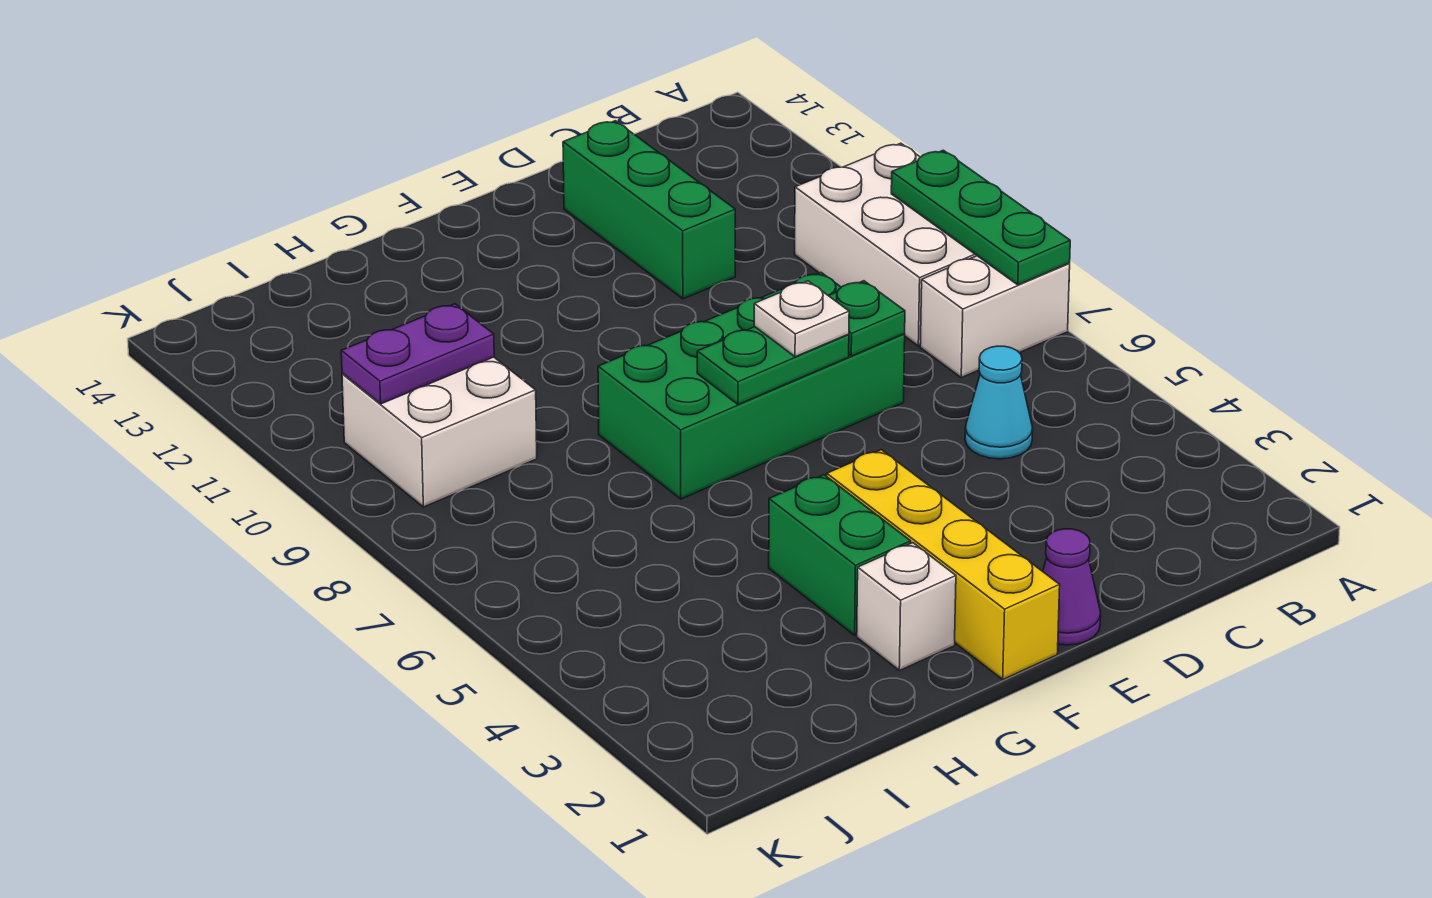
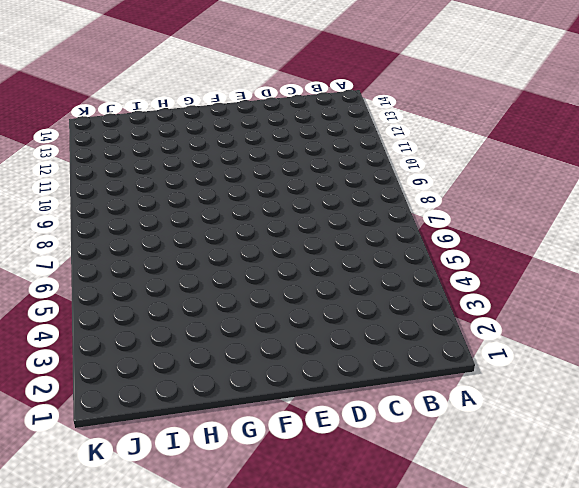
none -> white 1x2 brick [920,256,1070,378]
none -> white 2x3 brick [795,143,977,346]
none -> cyan 1x1 cone [965,346,1033,459]

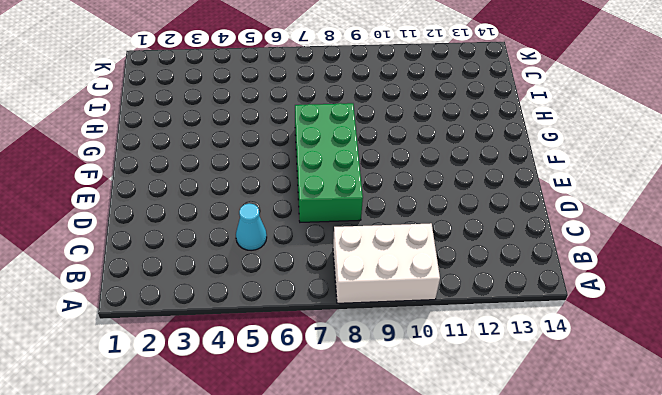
none -> white 1x2 brick [920,256,1070,378]
none -> green 1x3 brick [563,121,735,299]
none -> purple 1x1 cone [1043,529,1101,645]

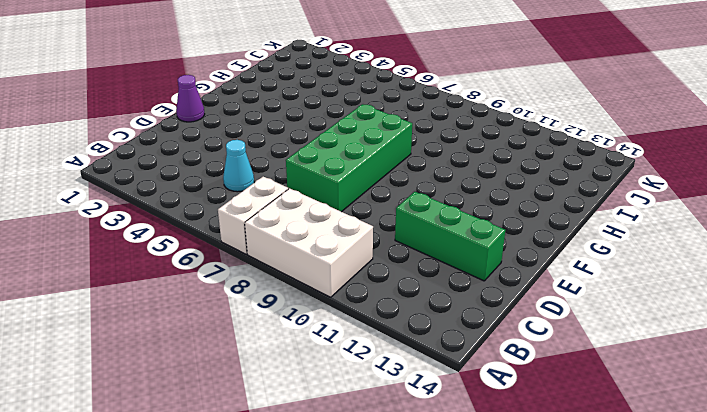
none -> yellow 1x4 brick [827,450,1060,679]
none -> white 1x1 brick [857,543,956,671]
none -> green 1x2 brick [769,475,911,635]

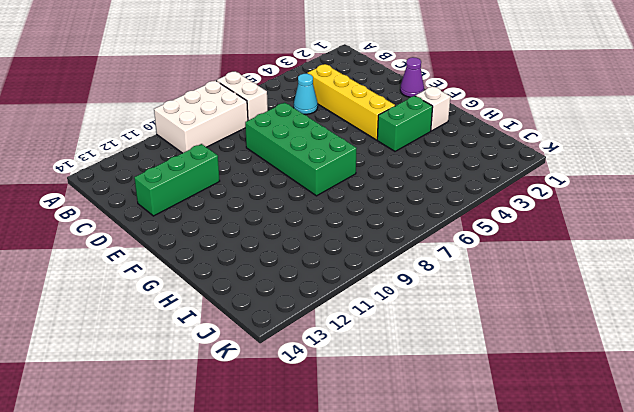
yellow 1x4 brick [307,64,395,140] -> yellow 1x4 brick turned to [827,450,1060,679]
none -> white 2x2 brick [342,357,537,507]
none -> green 1x3 plate [891,150,1070,285]
none -> green 1x1 plate [829,281,905,356]

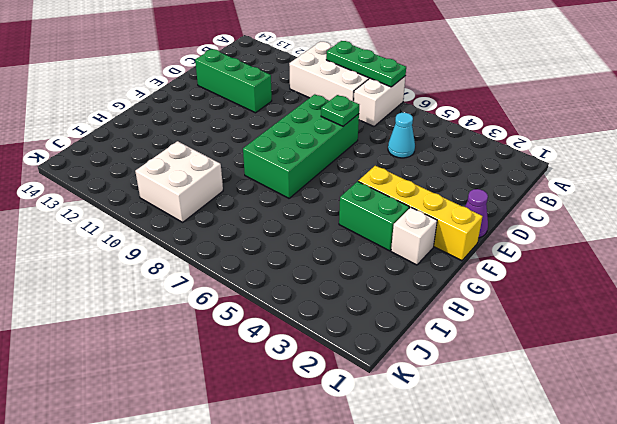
none -> green 1x2 plate [697,327,849,404]
none -> purple 1x2 plate [341,304,494,404]
none -> white 1x1 plate [754,281,849,357]

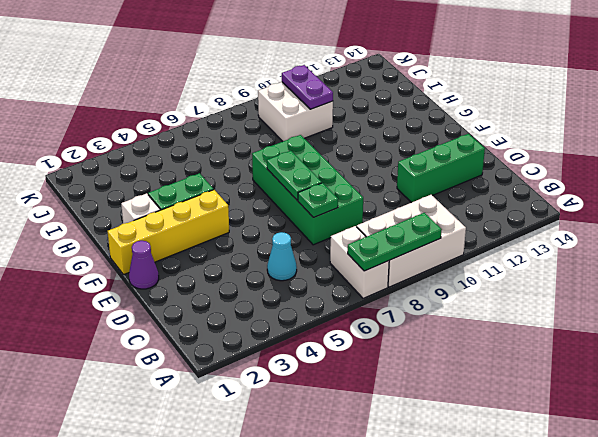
none -> white 1x1 plate [754,281,849,357]

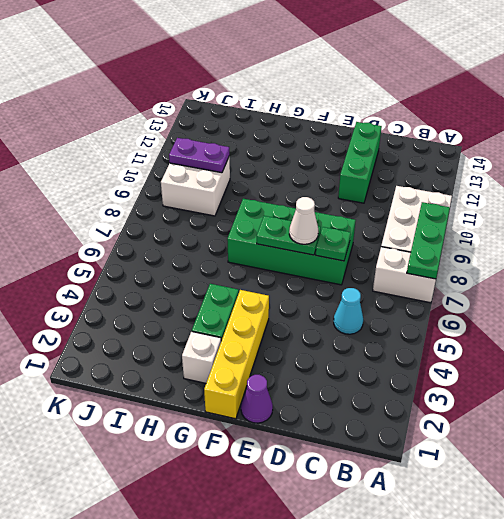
white 1x1 cone [289,197,318,244] -> white 1x1 plate [754,281,849,357]

